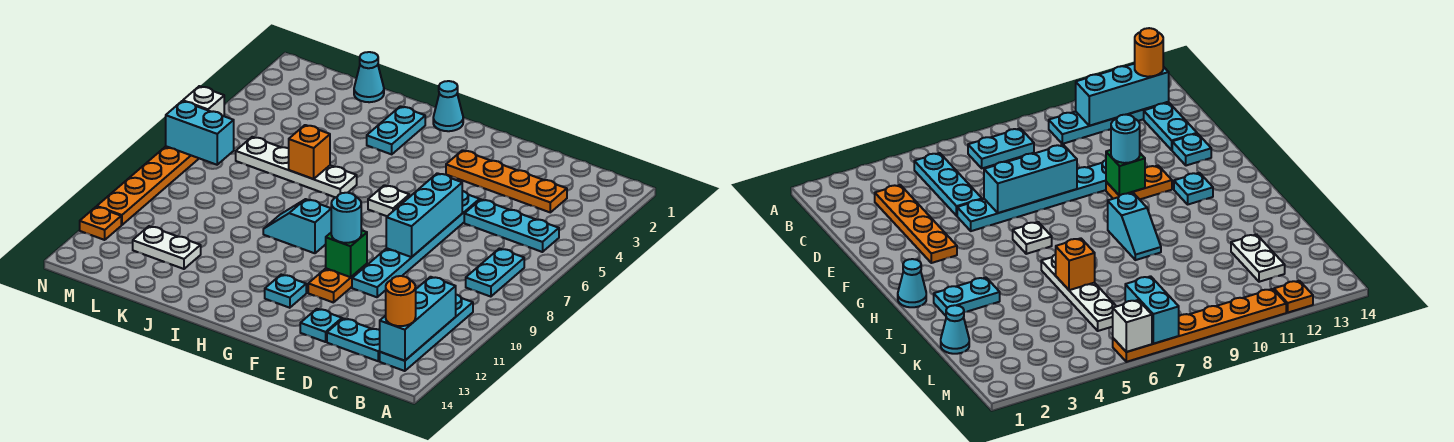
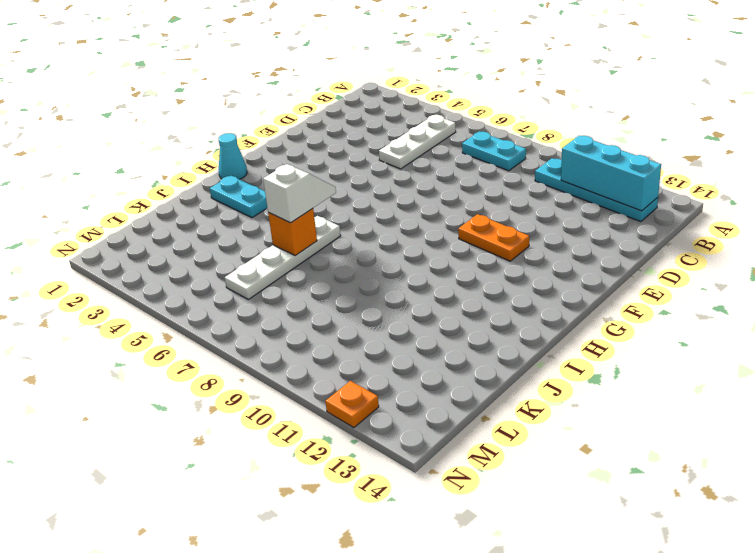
white 1x3 plate [379,115,456,169] -> cyan 1x3 plate [464,200,559,252]
white 1x2 slope [263,164,336,223] -> none
none -> orange 1x4 plate [446,150,567,212]
none -> cyan 1x2 plate [327,318,380,361]
none -> cyan 1x6 plate [352,191,480,297]

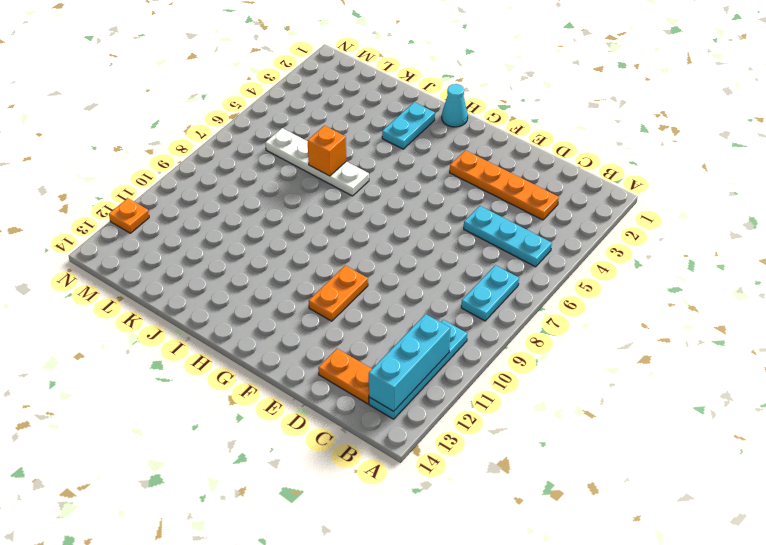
orange 1x2 plate [318,349,372,404] -> cyan 1x2 plate [327,318,380,361]
none -> cyan 1x6 plate [352,191,480,297]
none -> cyan 1x1 plate [300,309,342,342]
none -> white 1x1 plate [368,185,409,216]

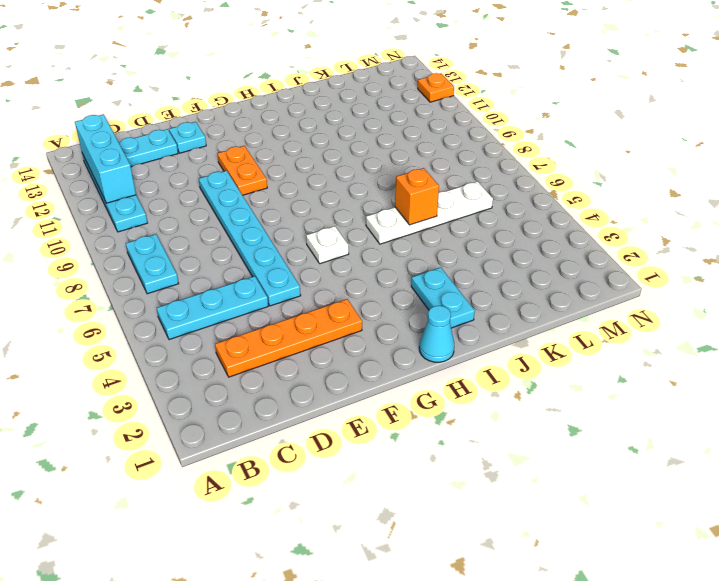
none -> cyan 1x1 plate [265,275,306,308]
none -> cyan 1x2 slope [263,199,331,253]
none -> cyan 1x1 cone [354,52,384,102]

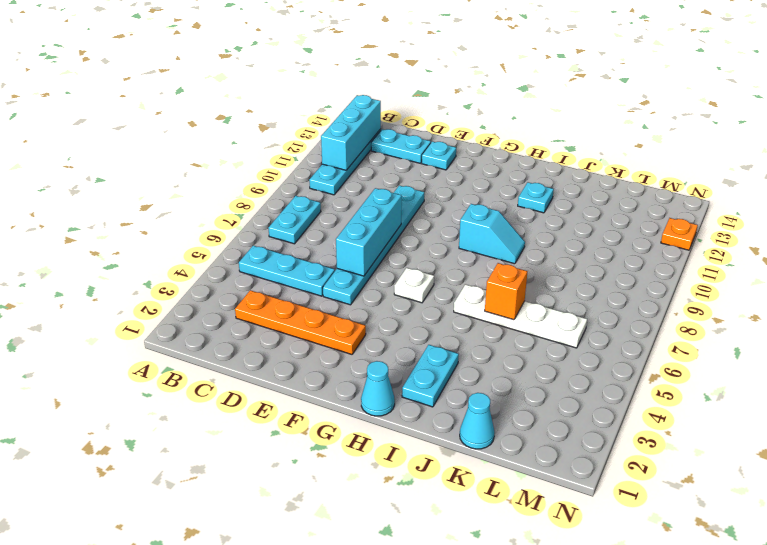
cyan 1x1 plate [518,182,554,213] -> cyan 1x1 plate moved to [265,275,306,308]
none -> orange 1x2 plate [308,264,367,303]
none -> white 1x2 plate [133,226,201,269]
none -> orange 1x6 plate [97,146,199,225]

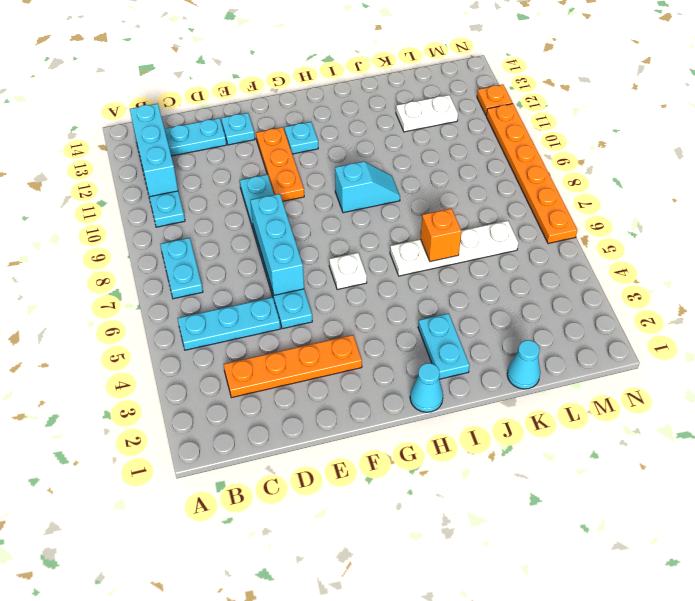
orange 1x3 plate [256,127,304,201] -> orange 1x2 plate [308,264,367,303]
none -> green 1x1 brick [326,230,367,277]
none -> cyan 1x2 brick [166,101,234,165]
none -> white 1x1 brick [183,86,224,116]

